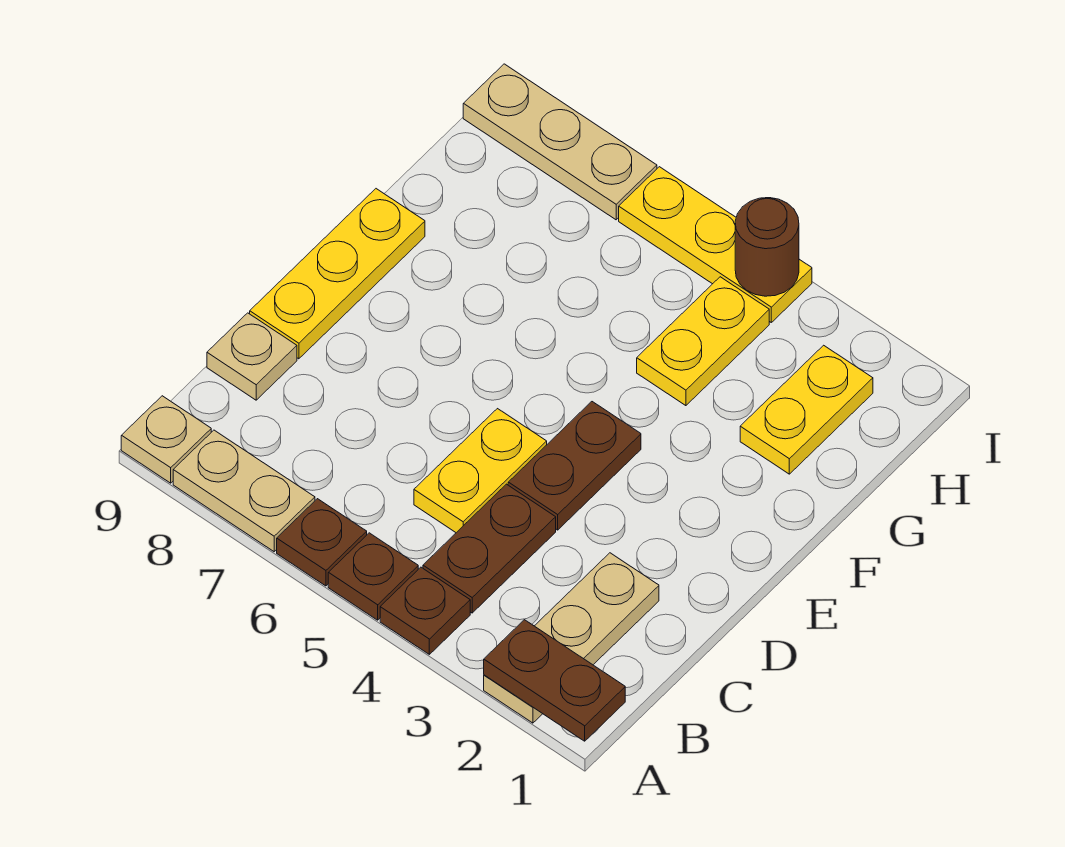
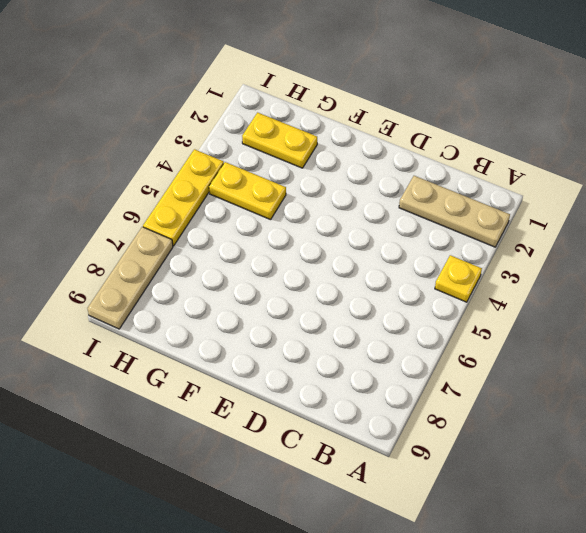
yellow 1x1 plate [435,255,482,302] -> brown 1x1 plate [380,567,470,654]
none -> brown 1x1 plate [328,533,418,620]
none -> brown 1x1 plate [277,499,367,586]
none -> tan 1x2 plate [173,430,315,552]

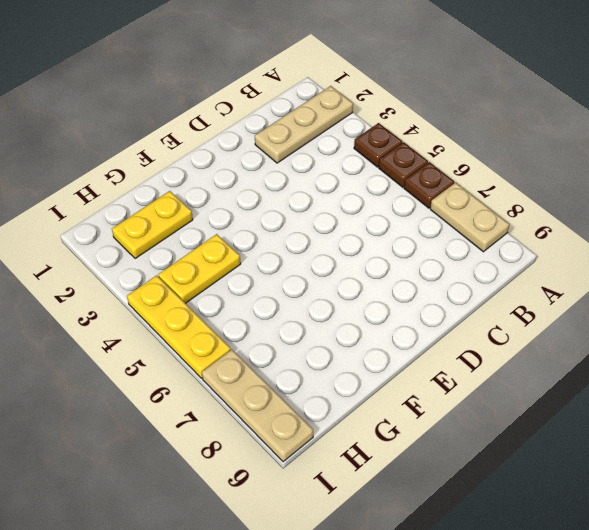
none -> tan 1x1 plate [121,396,211,483]
none -> brown 1x2 plate [423,484,556,613]
none -> yellow 1x2 plate [414,409,547,533]

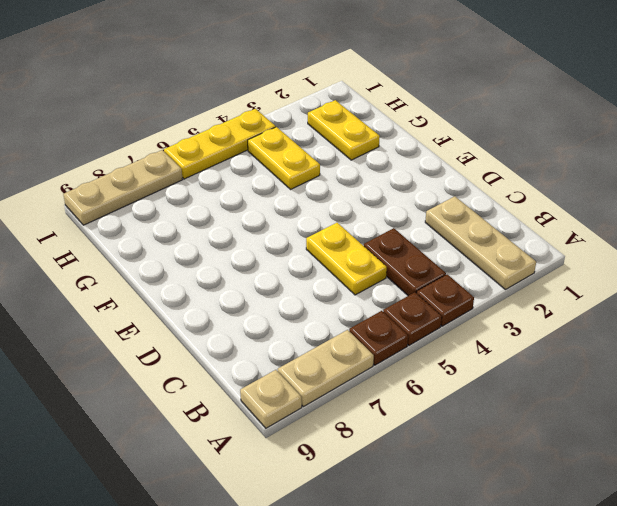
none -> tan 1x1 plate [207,313,297,400]
none -> brown 1x2 plate [508,402,641,530]
none -> yellow 1x3 plate [250,189,425,359]

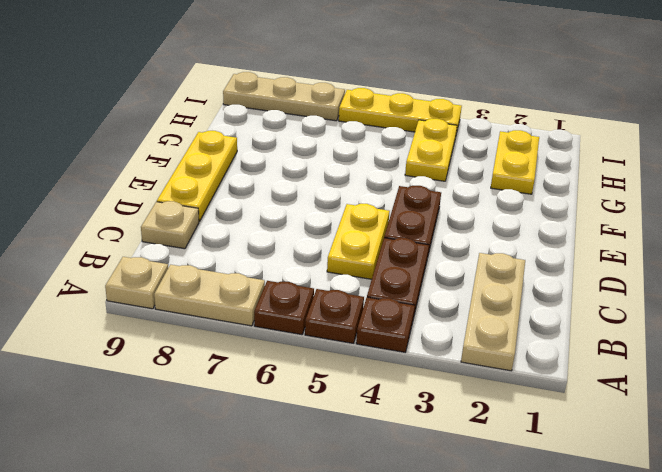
none -> brown 1x2 plate [484,620,625,741]
none -> brown 1x1 round brick [735,198,799,296]

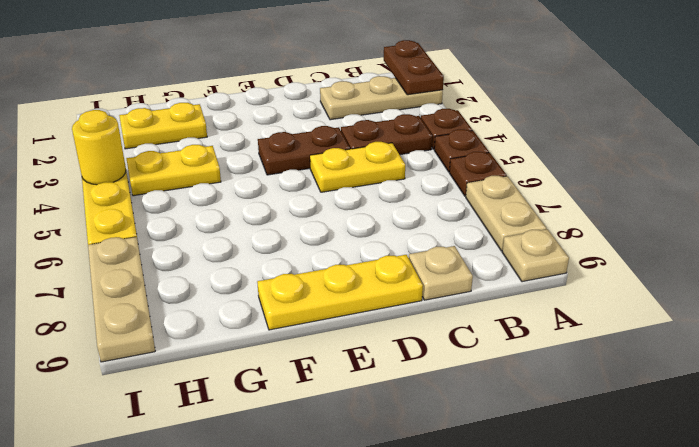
yellow 1x1 round brick [72,110,126,185] -> brown 1x1 round brick [735,198,799,296]

